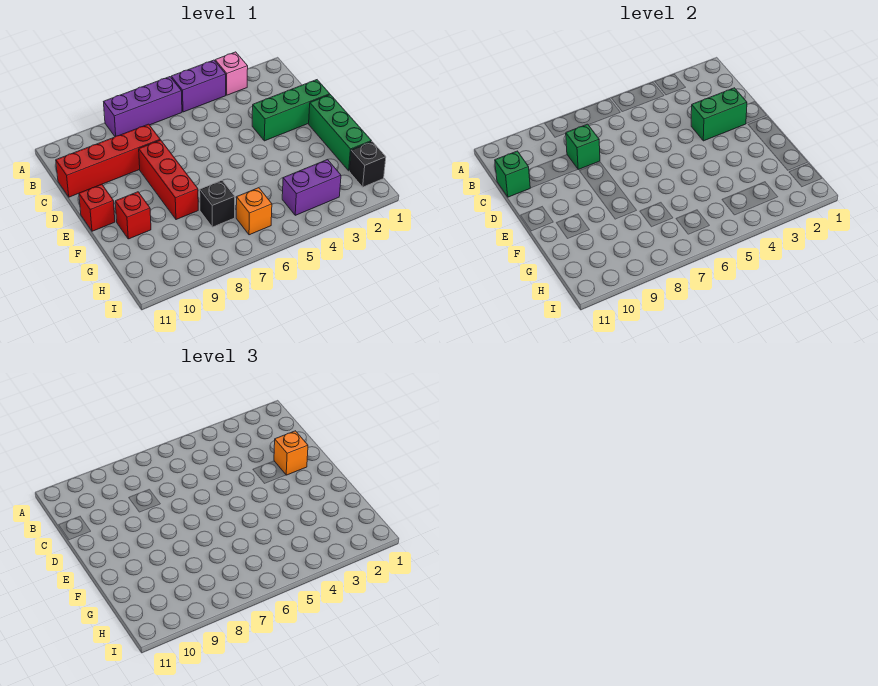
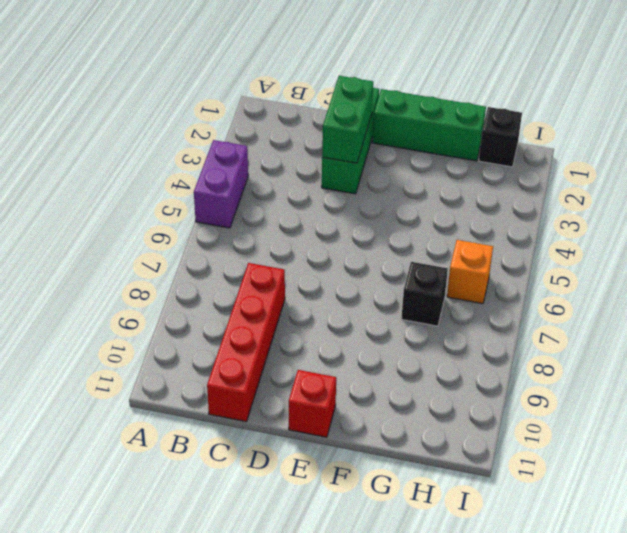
none -> pink 1x1 brick [215,52,248,95]
none -> purple 1x3 brick [104,77,182,137]
none -> red 1x3 brick [139,140,198,220]

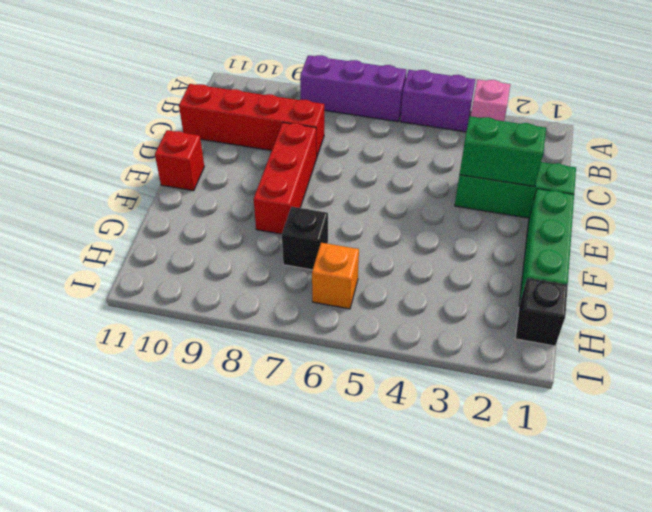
none -> red 1x1 brick [115,192,151,239]
none -> purple 1x2 brick [282,160,341,215]
none -> green 1x1 brick [565,124,600,169]

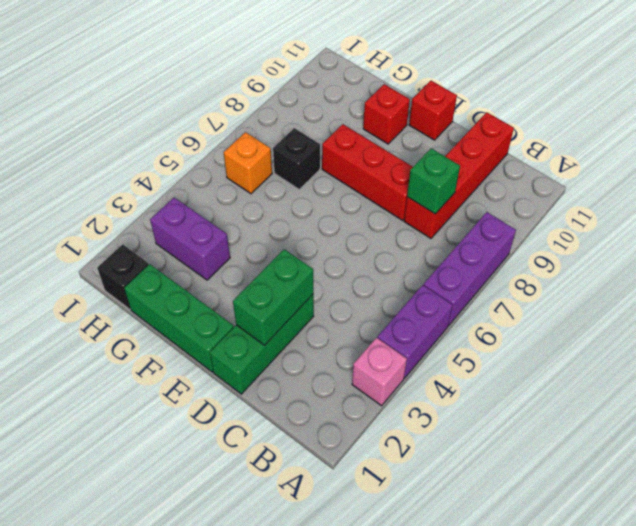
purple 1x2 brick [150,198,230,280] -> purple 1x2 brick turned to [282,160,341,215]
none -> green 1x1 brick [495,151,530,197]
none -> orange 1x1 brick [274,431,308,475]

